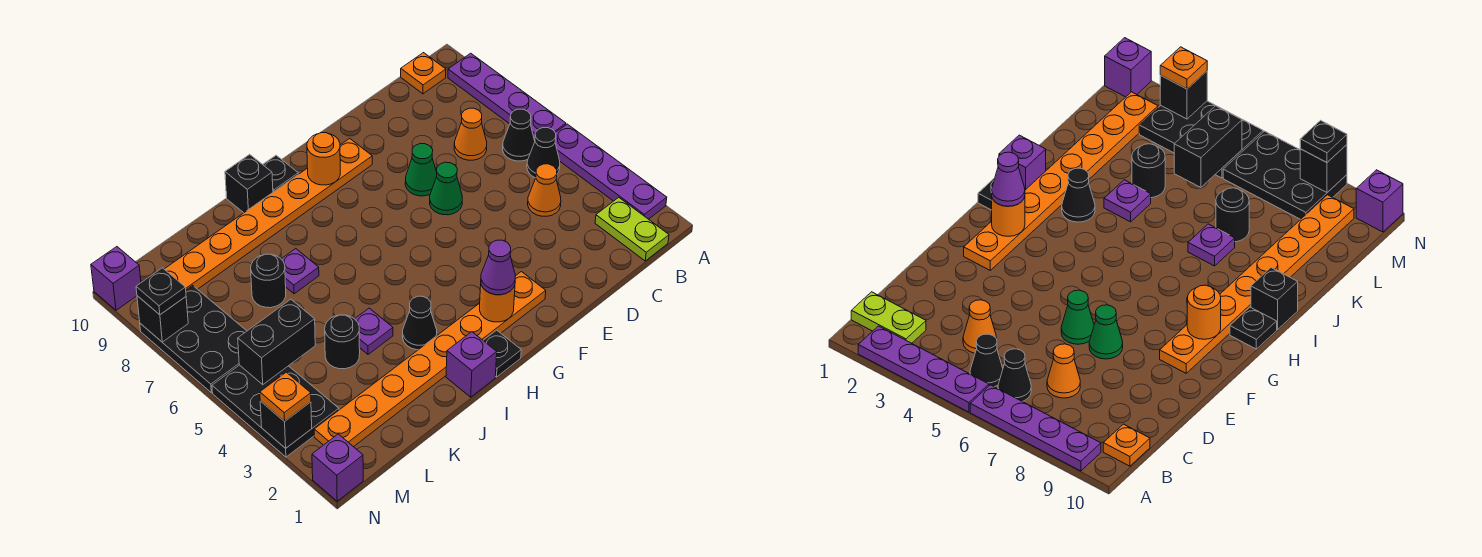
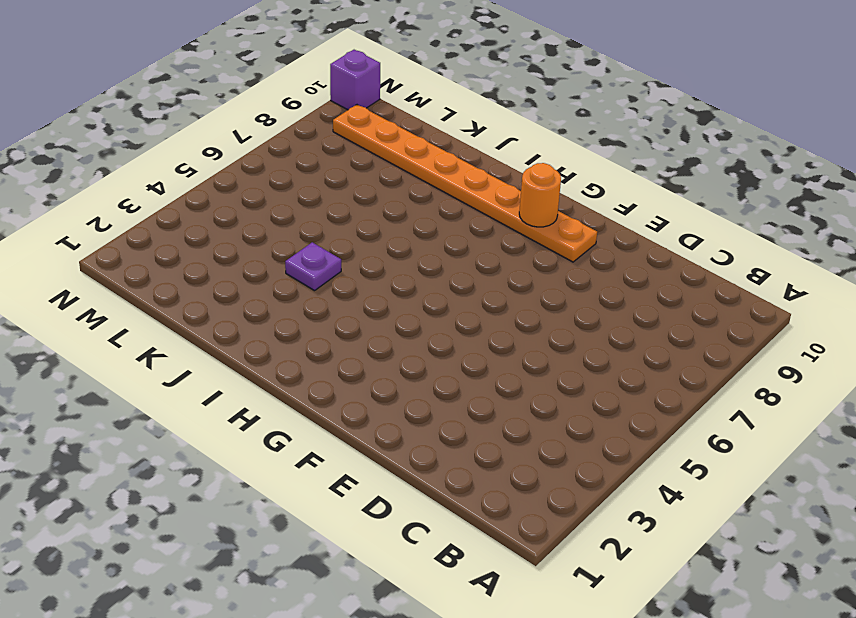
none -> purple 1x4 plate [555,124,667,219]
none -> purple 1x4 plate [448,53,566,141]
none -> lime 1x2 plate [595,197,669,261]
none -> black 1x1 cone [527,128,560,178]

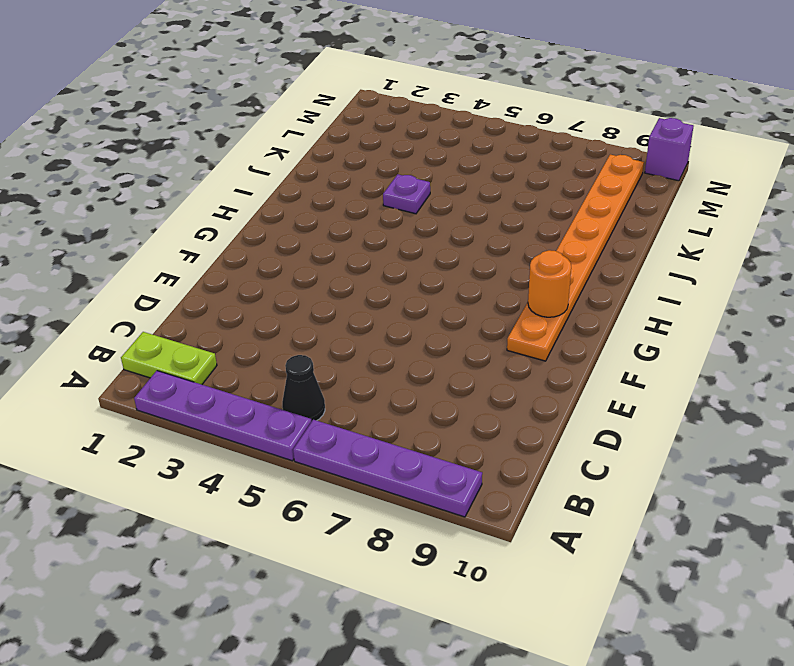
none -> black 1x1 cone [503,109,535,161]
none -> orange 1x1 plate [401,53,446,94]
none -> orange 1x1 cone [528,164,561,216]
none -> orange 1x1 cone [454,108,487,160]

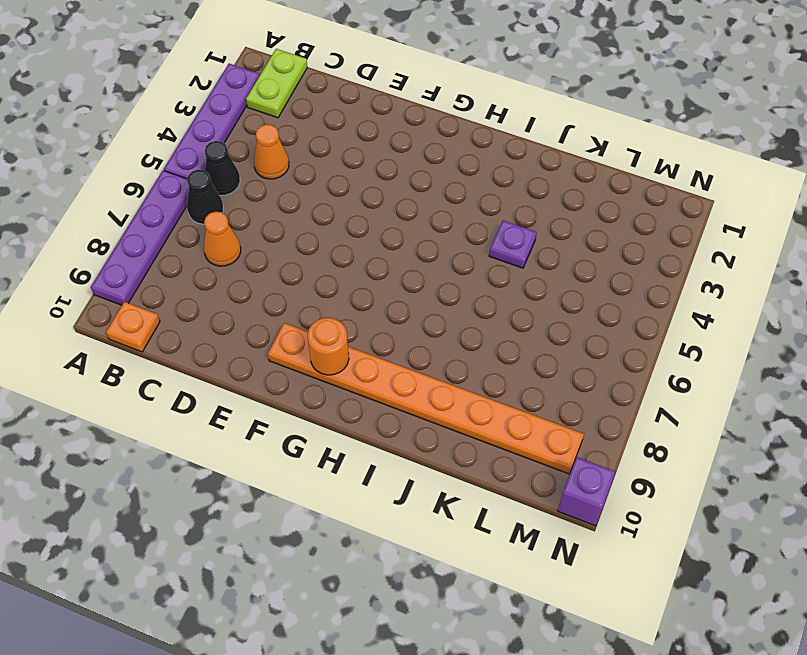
none -> green 1x1 cone [430,162,462,215]
none -> green 1x1 cone [405,144,437,196]
none -> orange 1x8 plate [314,272,546,447]
none -> black 1x1 plate [483,330,521,377]

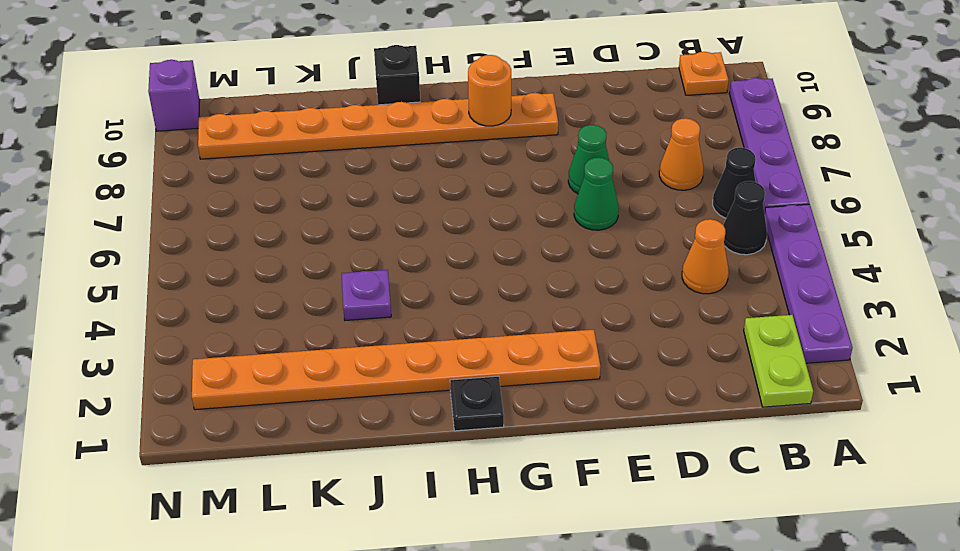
none -> black 1x1 plate [263,155,298,192]
none -> purple 1x1 brick [446,332,497,397]
none -> black 1x1 cone [403,296,437,350]
none -> purple 1x1 plate [281,249,319,294]

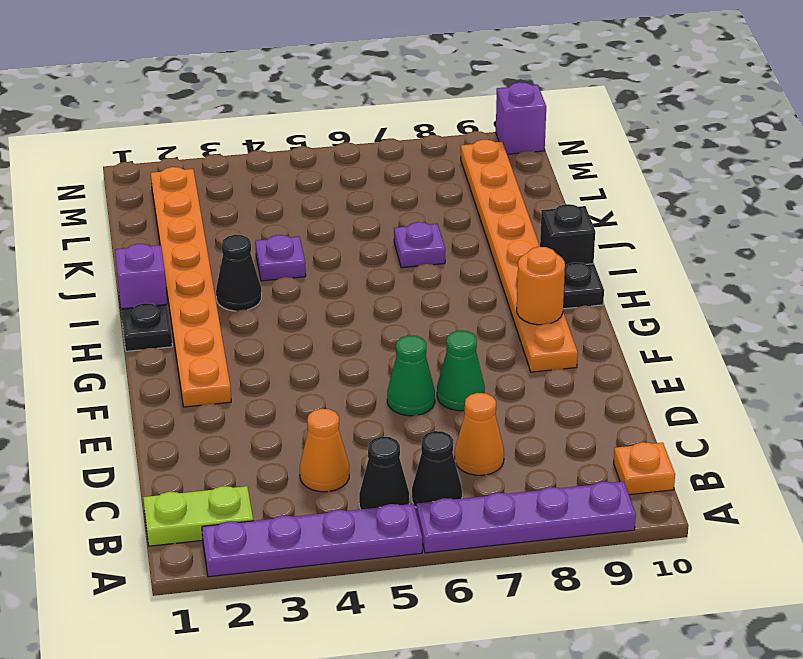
none -> black 1x1 round brick [325,315,360,369]
none -> black 1x1 round brick [251,254,286,308]
none -> black 2x3 plate [212,365,339,457]
none -> black 2x3 plate [140,285,246,393]

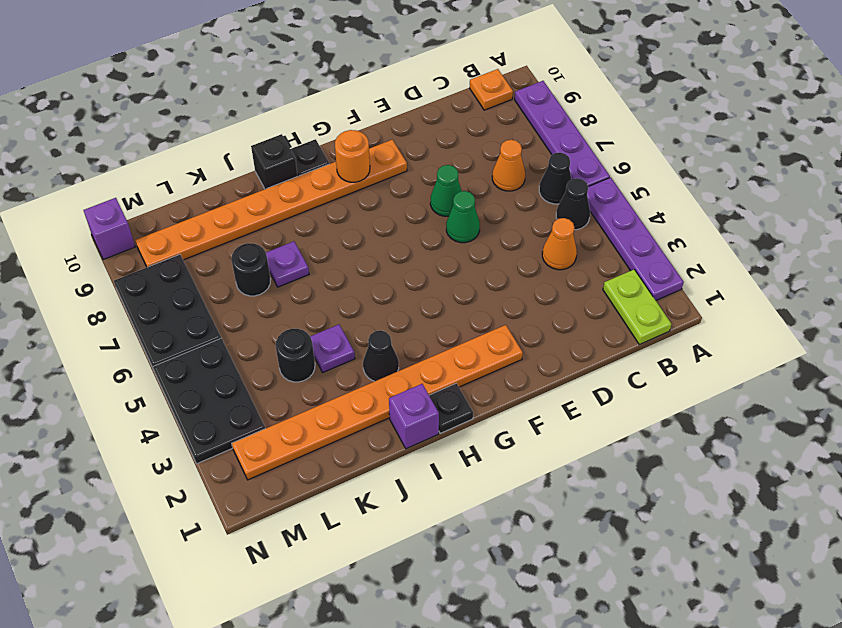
none -> purple 1x1 brick [312,434,363,501]
none -> orange 1x1 round brick [480,285,515,322]
none -> black 1x2 brick [238,299,315,385]
none -> black 1x1 brick [260,401,312,448]

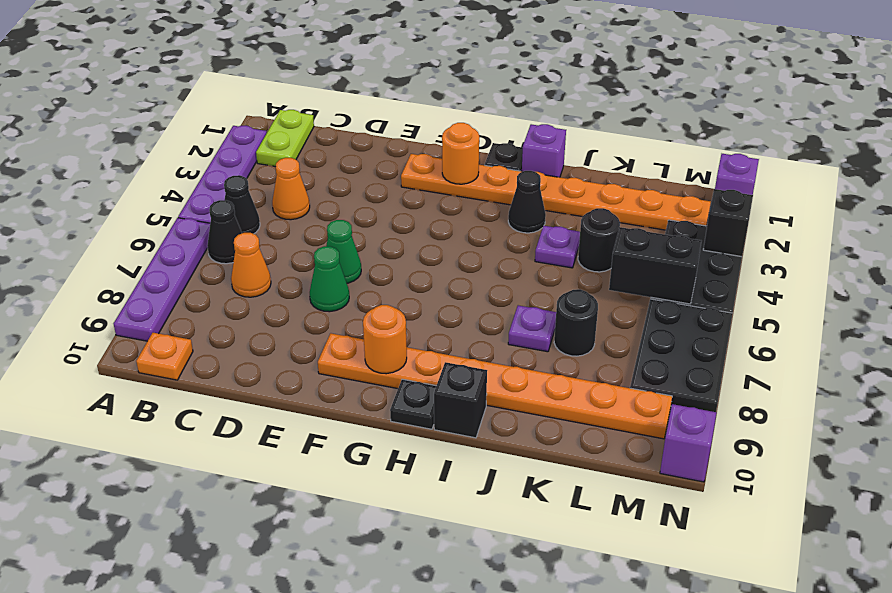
none -> black 1x1 brick [137,296,188,342]
none -> purple 1x1 cone [481,240,515,295]
none -> orange 1x1 plate [260,372,311,421]
none -> black 1x1 plate [136,268,186,315]

